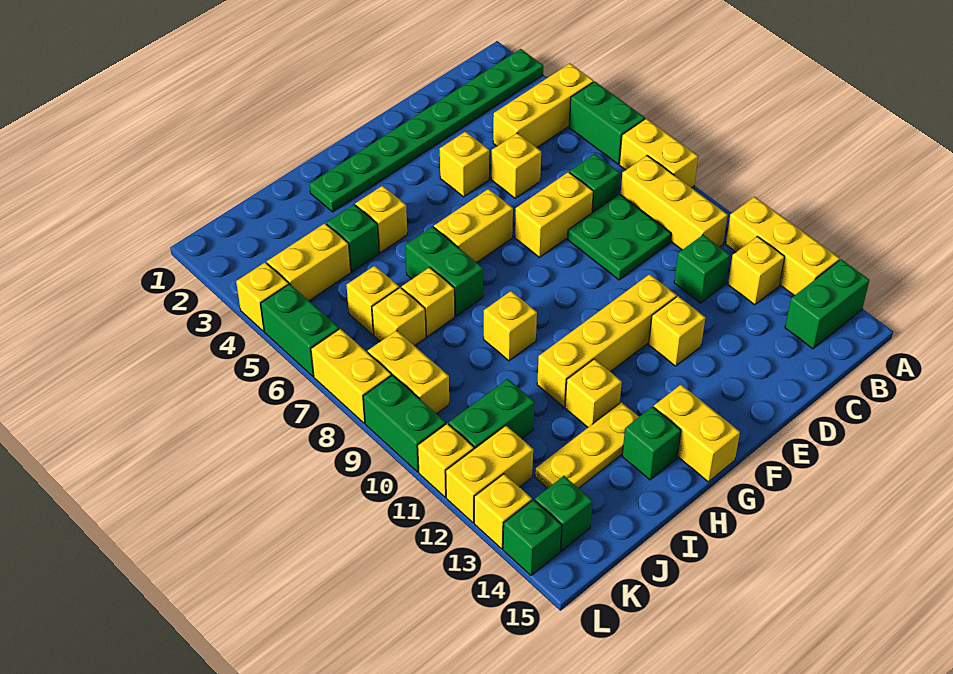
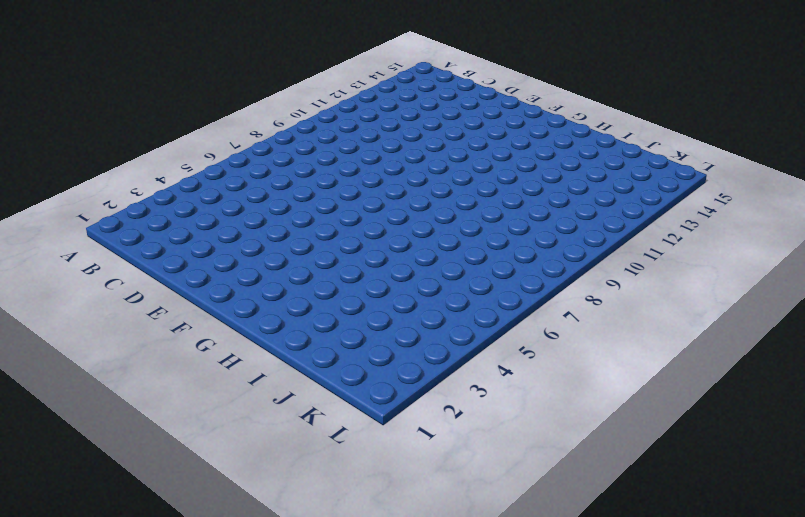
none -> green 1x8 plate [309,49,543,212]
none -> yellow 1x3 brick [493,63,594,148]
none -> green 1x2 brick [569,82,645,164]
none -> yellow 1x2 brick [619,119,698,188]

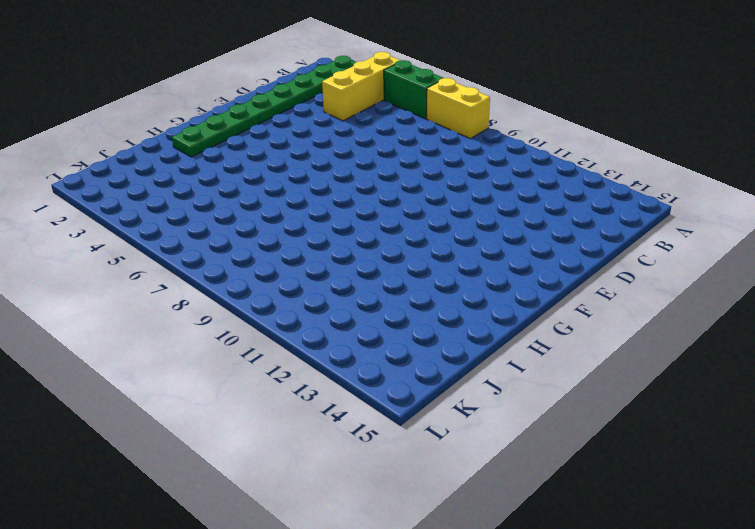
none -> yellow 1x3 brick [726,197,840,296]
none -> green 1x2 brick [785,259,870,349]
none -> yellow 1x3 brick [620,156,728,250]
none -> yellow 1x1 brick [728,236,785,305]

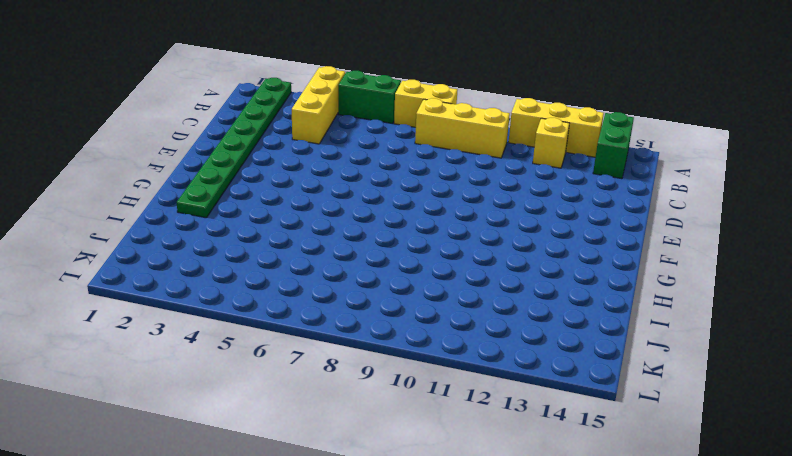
none -> green 1x1 brick [570,154,620,213]
none -> green 2x2 plate [567,194,671,280]
none -> green 1x1 brick [674,235,730,303]
none -> yellow 1x1 brick [491,133,541,198]

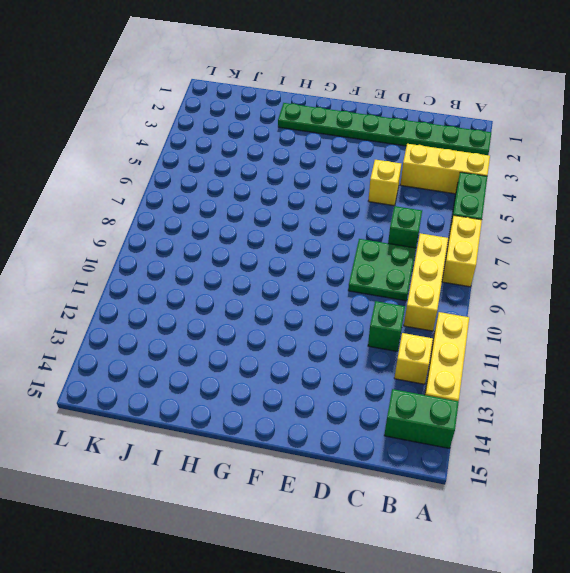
none -> yellow 1x2 brick [515,172,593,257]
none -> yellow 1x1 brick [440,132,489,197]
none -> yellow 1x4 brick [537,274,677,407]
none -> yellow 1x1 brick [649,296,705,366]

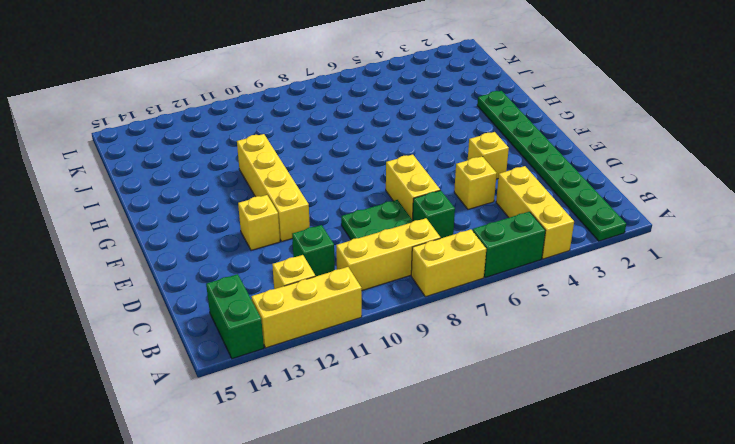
none -> yellow 1x2 brick [434,189,513,262]
none -> yellow 1x2 brick [654,385,740,482]
none -> yellow 1x1 brick [355,186,407,252]
none -> green 1x2 brick [405,227,483,316]

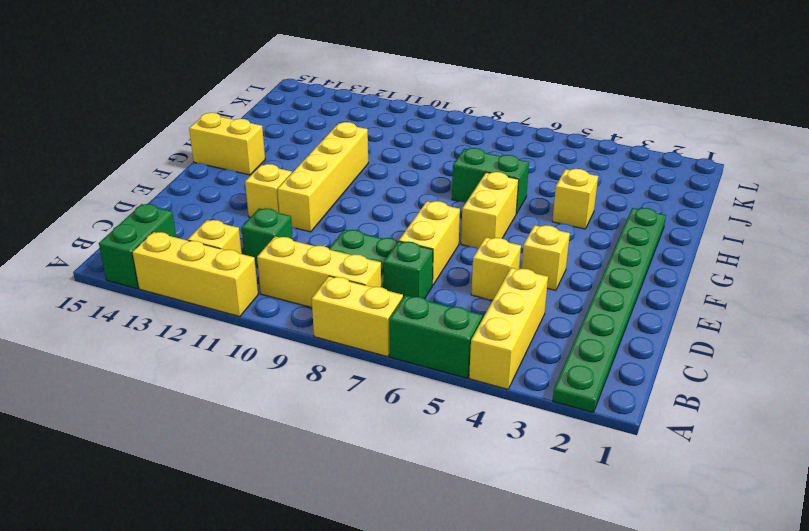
none -> yellow 1x1 brick [484,291,537,361]
none -> yellow 1x1 brick [565,359,622,427]
none -> yellow 1x3 plate [535,402,639,488]
none -> green 1x1 brick [622,407,681,480]

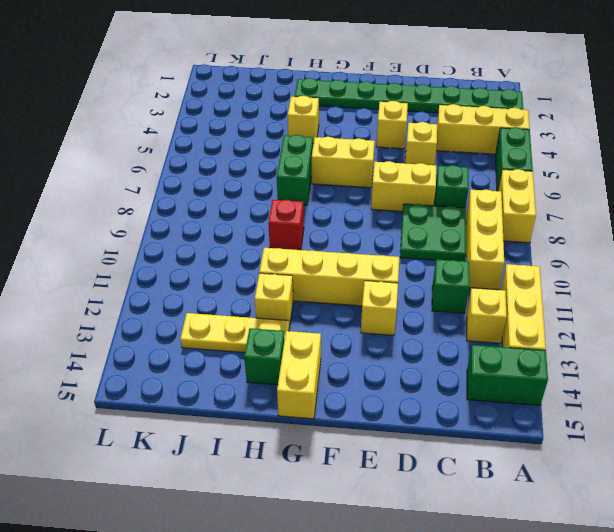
red 1x1 brick [268,200,304,250] -> yellow 1x1 brick [484,291,537,361]
none -> green 1x1 brick [326,205,379,272]
none -> yellow 1x1 brick [402,267,455,337]
none -> yellow 1x2 brick [267,223,351,301]
none -> yellow 1x1 brick [347,266,399,335]

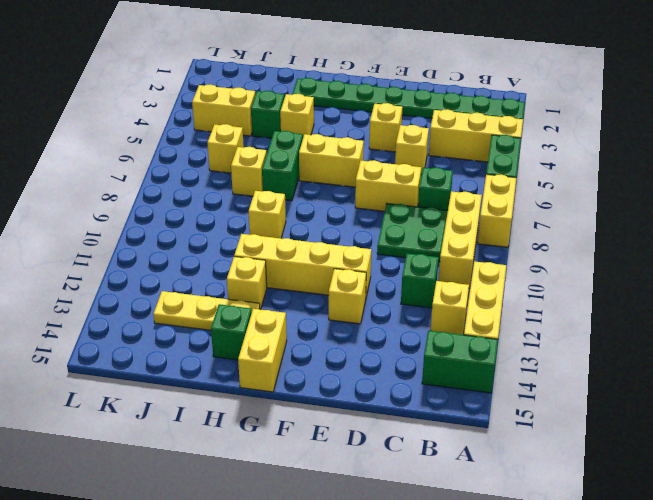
none -> yellow 1x1 brick [372,287,426,346]
none -> green 1x2 brick [449,379,535,449]
none -> yellow 1x2 brick [368,331,449,414]
none -> yellow 1x2 brick [446,426,533,523]

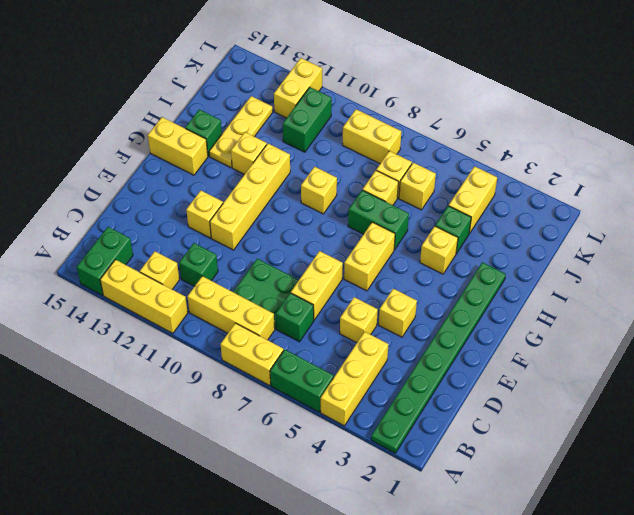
none -> green 1x1 brick [535,476,592,551]
none -> yellow 1x1 brick [236,262,289,331]
none -> green 1x2 brick [261,284,339,376]
none -> yellow 1x2 brick [311,329,391,423]

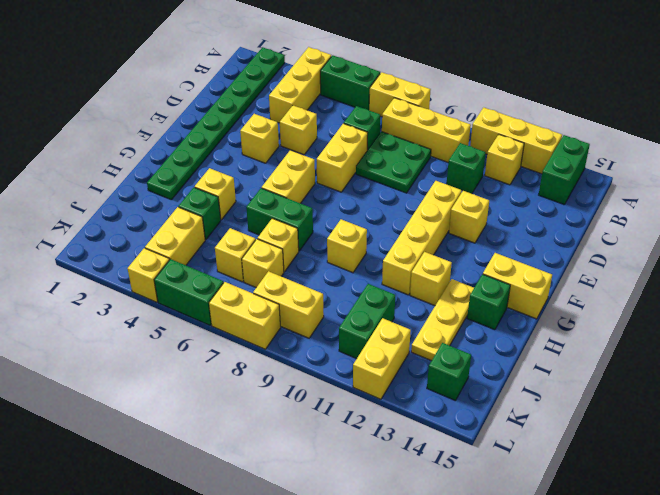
none -> green 1x2 brick [363,375,446,472]
none -> yellow 1x1 brick [418,423,474,497]
none -> yellow 1x1 brick [474,474,532,549]
none -> green 1x1 brick [503,500,562,575]

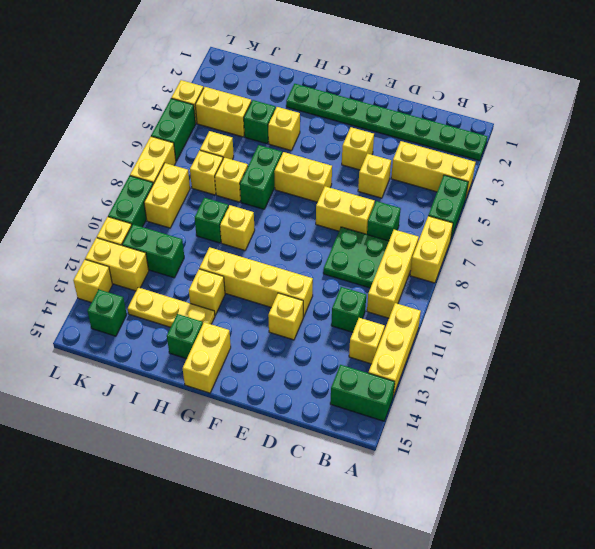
green 1x1 brick [195,198,228,243] -> green 1x1 brick moved to [503,500,562,575]

